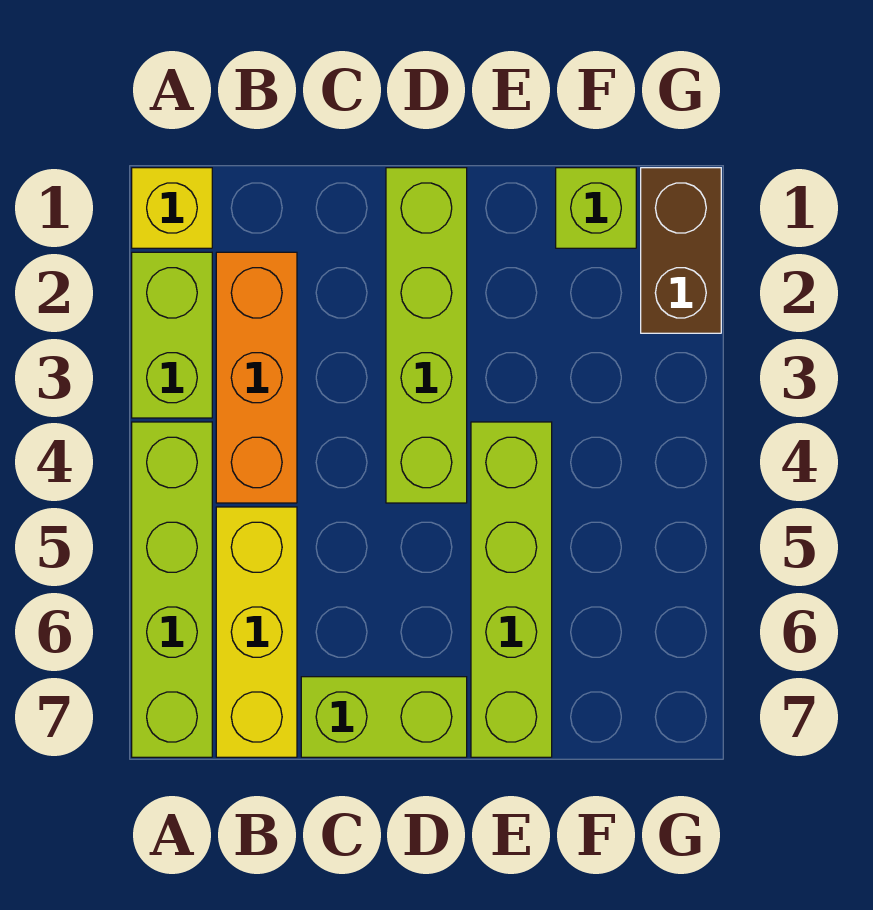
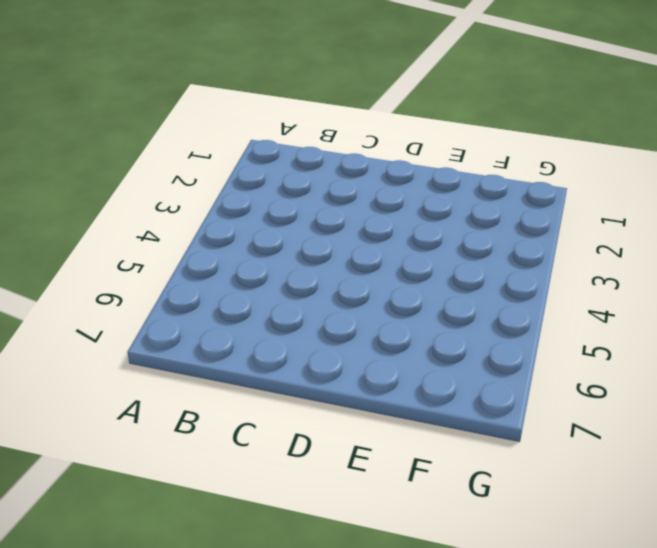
none -> yellow 1x1 brick [132,168,212,248]
none -> lime 1x2 brick [132,252,212,418]

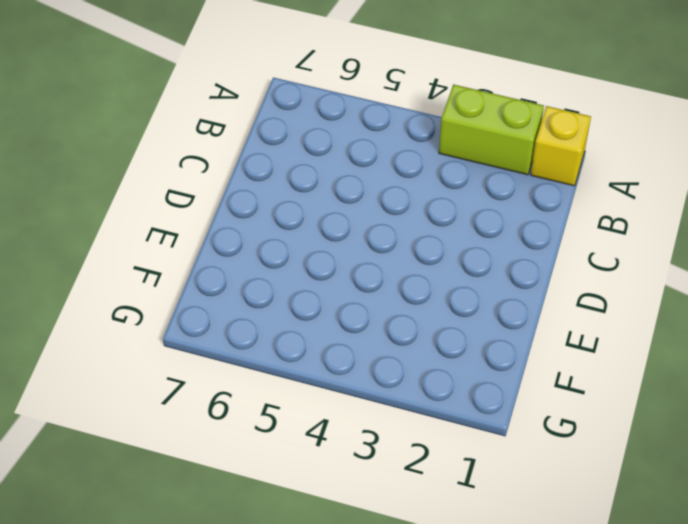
none -> lime 1x4 brick [132,422,212,757]
none -> orange 1x3 brick [216,252,297,503]

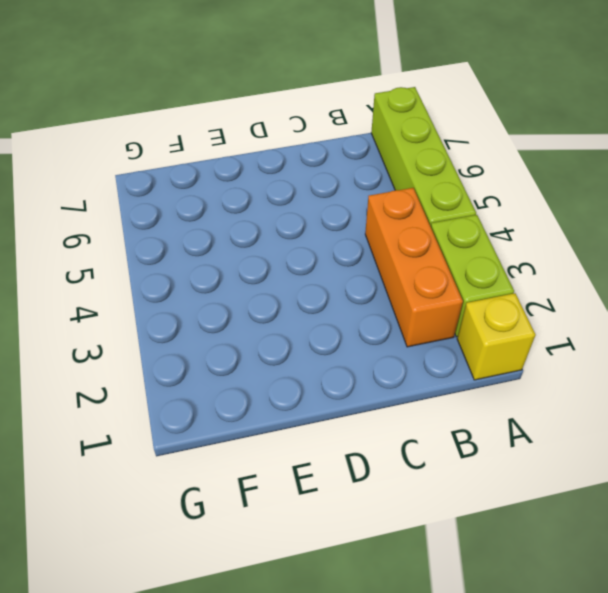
none -> yellow 1x3 brick [216,507,297,757]
none -> lime 1x2 brick [301,677,467,757]

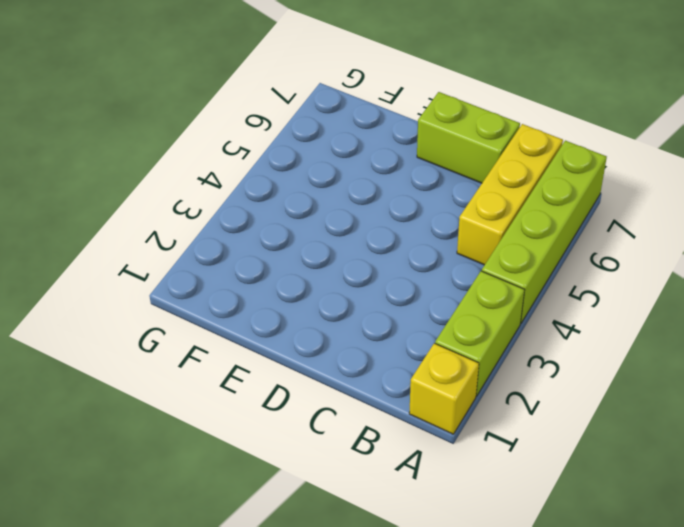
none -> orange 1x3 brick [216,252,297,503]
none -> lime 1x4 brick [386,168,467,503]

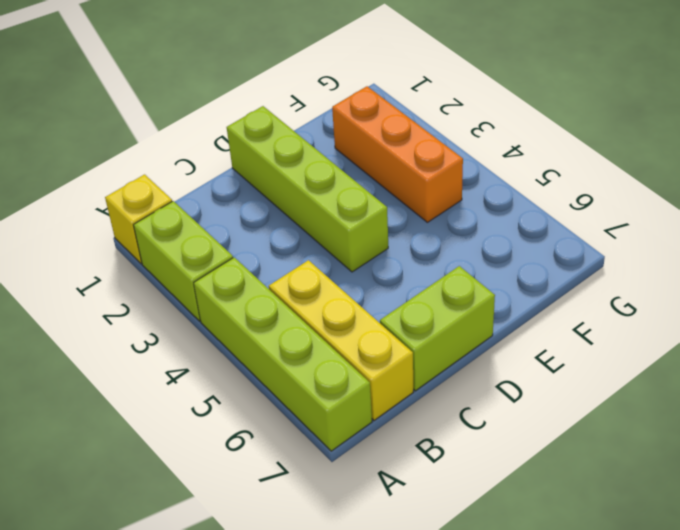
orange 1x3 brick [332,86,463,222] -> orange 1x3 brick moved to [216,252,297,503]
none -> lime 1x4 brick [471,422,552,757]
none -> lime 1x1 brick [556,168,636,248]

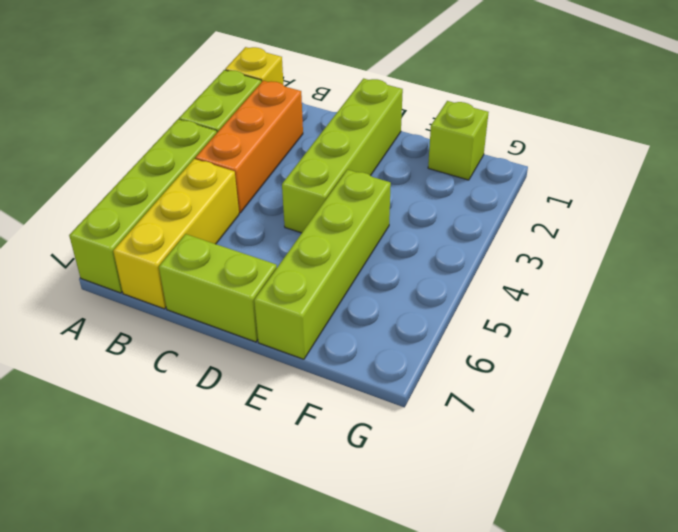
none -> brown 1x2 brick [641,168,721,333]

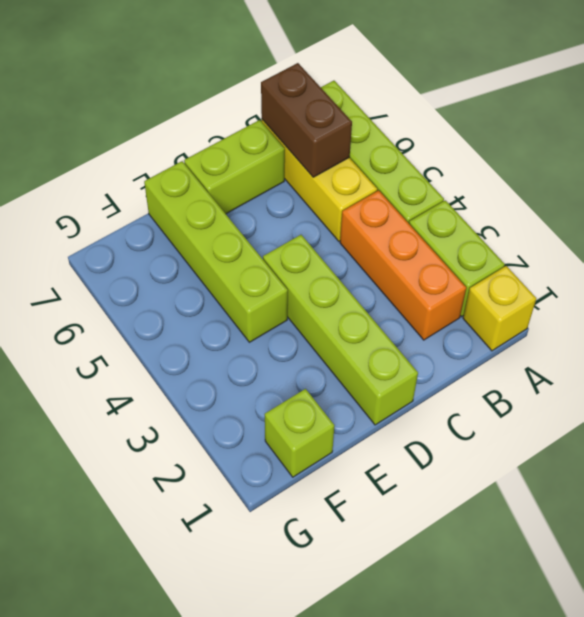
brown 1x2 brick [261,63,352,177] -> brown 1x2 brick moved to [641,168,721,333]

